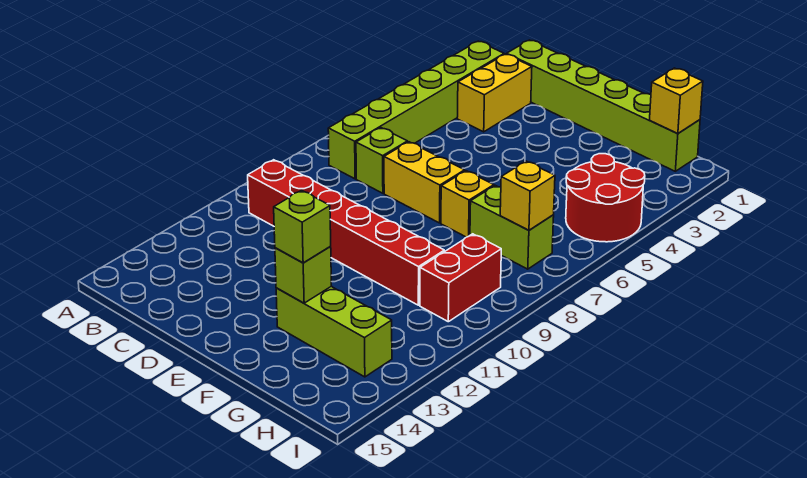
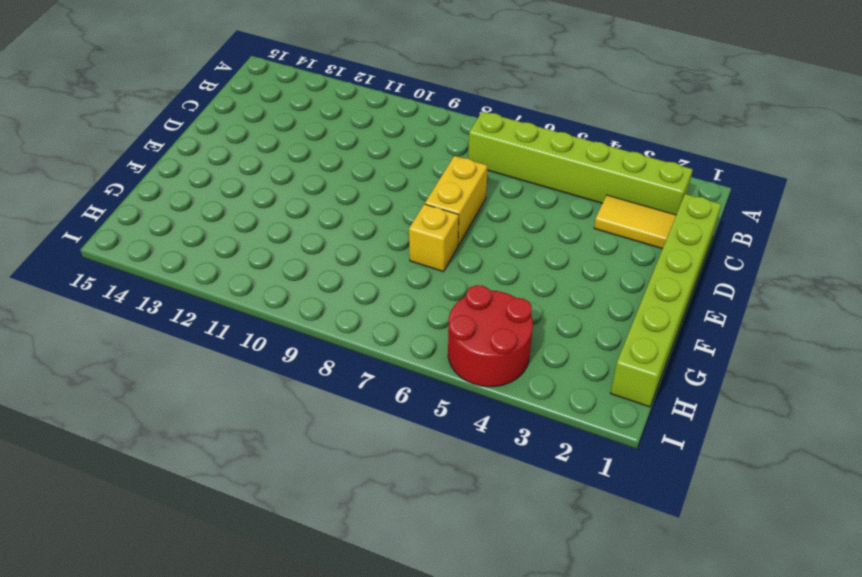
yellow 1x2 tile [594,195,676,249] -> yellow 1x2 brick [457,54,532,132]
none -> red 1x6 brick [248,160,444,305]
none -> lime 1x1 brick [356,128,407,193]
none -> lime 1x3 brick [276,286,392,377]

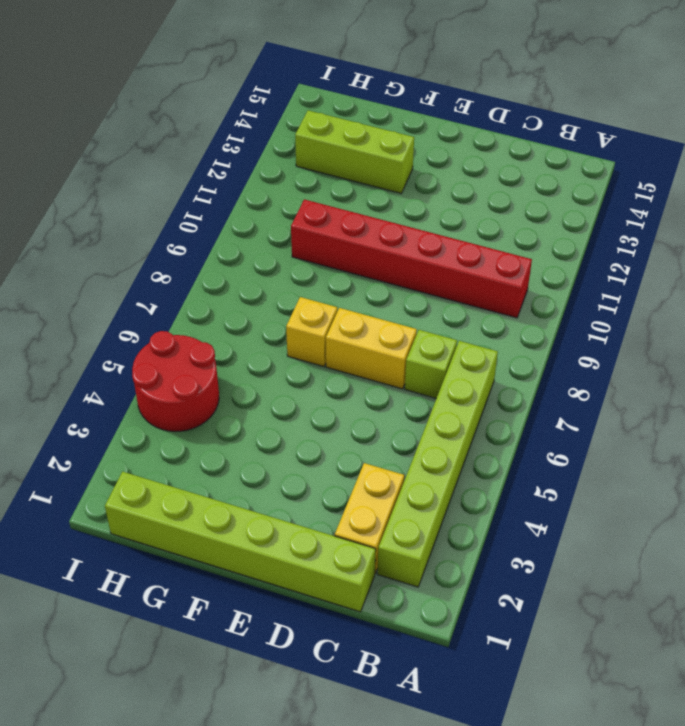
none -> lime 1x2 brick [470,185,554,269]
none -> red 1x2 brick [420,234,501,322]
none -> lime 1x1 brick [275,246,331,303]

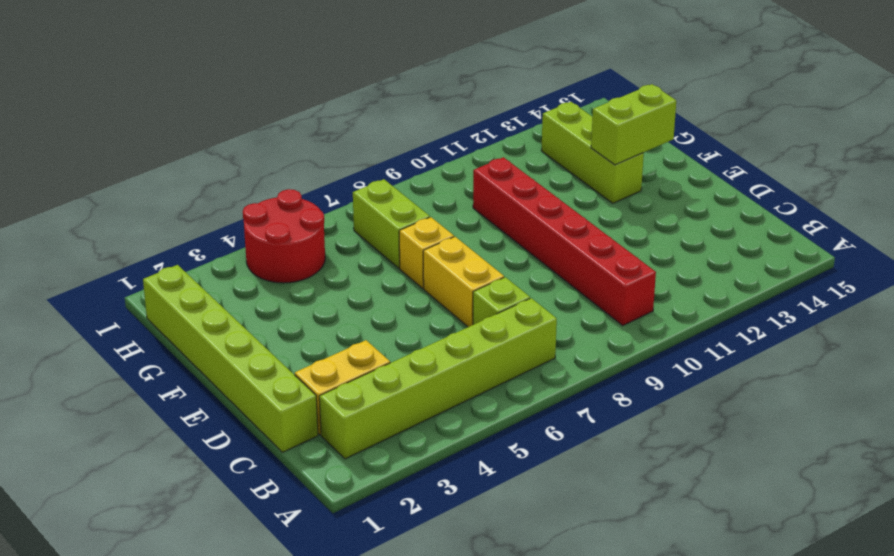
lime 1x2 brick [591,84,676,165] -> lime 1x1 brick [275,246,331,303]
none -> red 1x2 brick [420,234,501,322]
none -> yellow 1x1 brick [650,68,703,133]
none -> yellow 1x1 brick [500,161,555,230]

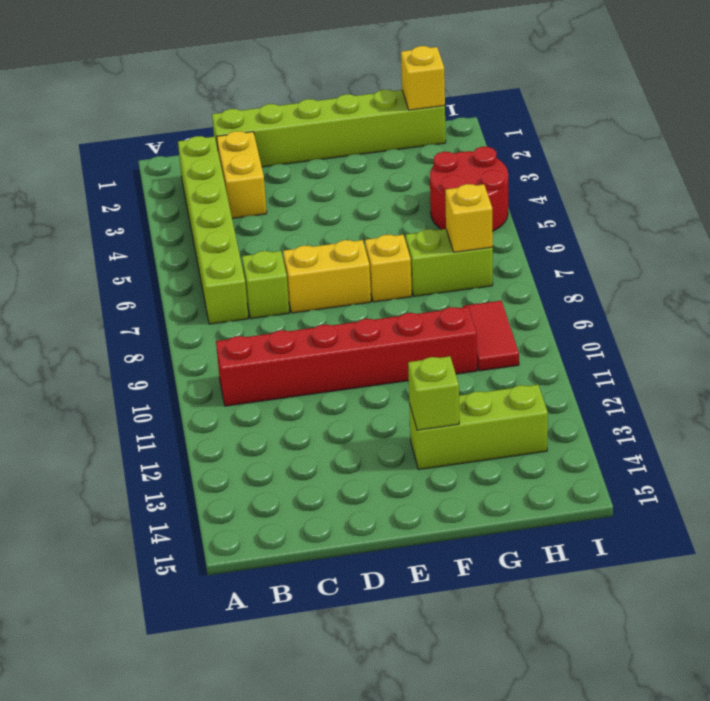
red 1x2 tile [463,301,519,371] -> red 1x2 brick [420,234,501,322]
none -> lime 1x1 brick [274,190,331,263]

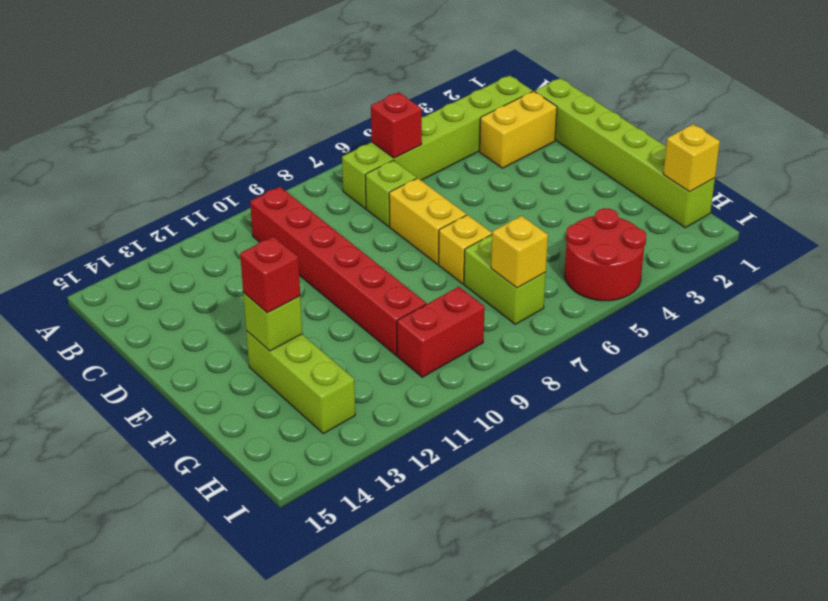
red 1x1 brick [371,92,422,158] -> none
red 1x1 brick [240,237,300,313] -> lime 1x1 brick [274,190,331,263]

